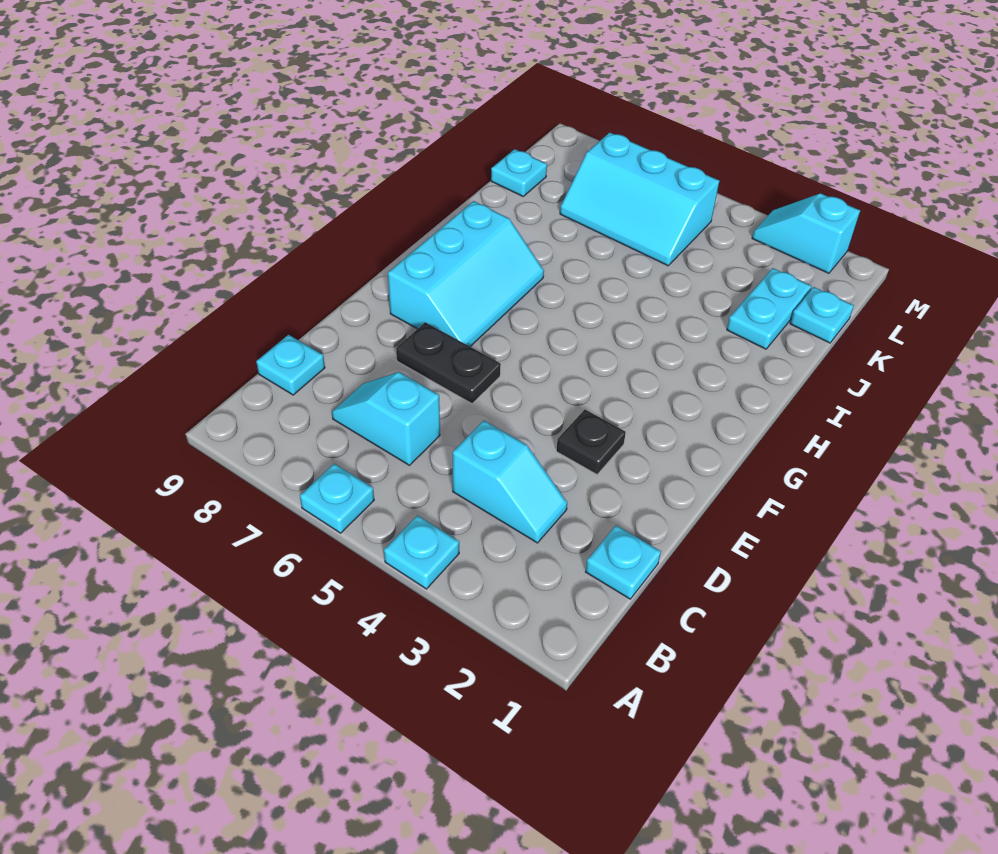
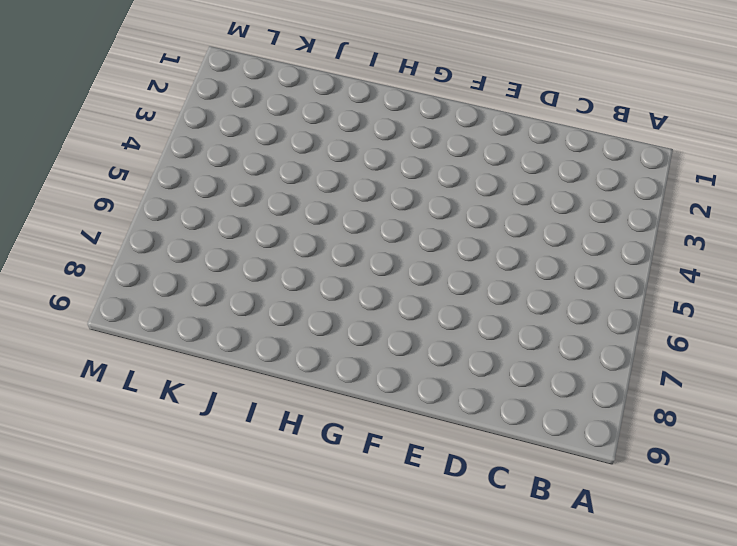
none -> cyan 1x1 plate [384,515,459,589]
none -> cyan 1x1 plate [300,464,374,533]
none -> cyan 1x1 plate [585,525,661,599]

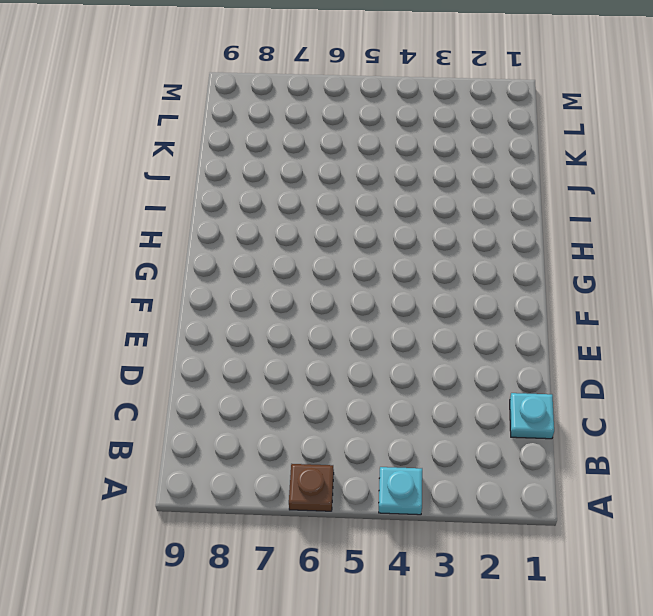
brown 1x1 plate [289,464,334,511] -> cyan 1x1 plate [300,464,374,533]
none -> cyan 1x2 slope [453,421,567,543]
none -> cyan 1x2 slope [332,372,440,465]
none -> cyan 1x1 plate [256,335,325,395]

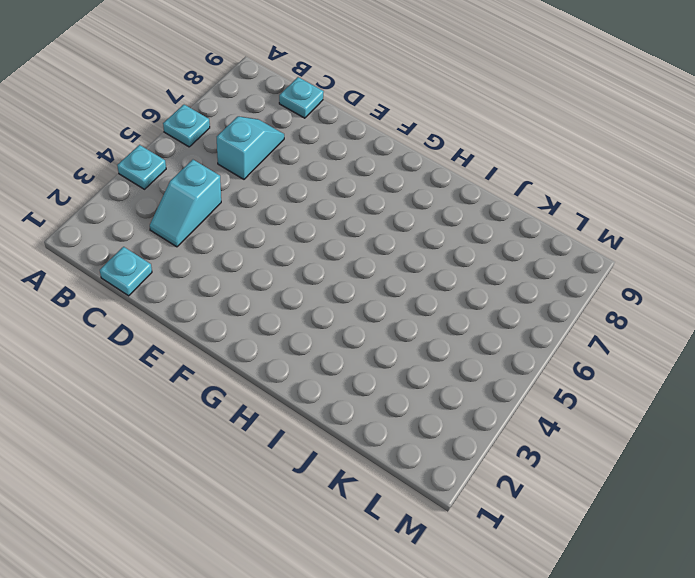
none -> black 1x1 plate [556,410,626,474]
none -> black 1x2 plate [396,322,501,404]
none -> cyan 2x3 slope [388,201,544,347]

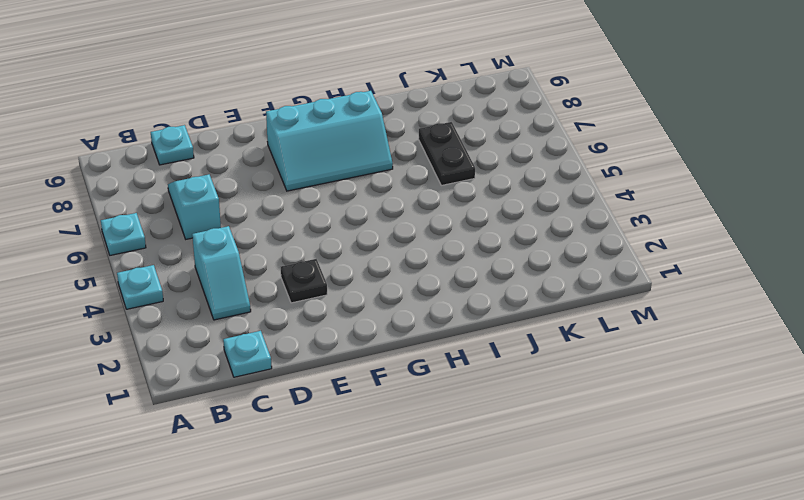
black 1x2 plate [418,122,475,185] -> black 1x2 plate moved to [396,322,501,404]
none -> cyan 1x2 plate [727,268,812,349]
none -> cyan 1x1 plate [790,287,854,343]
none -> cyan 2x3 slope [560,133,719,266]

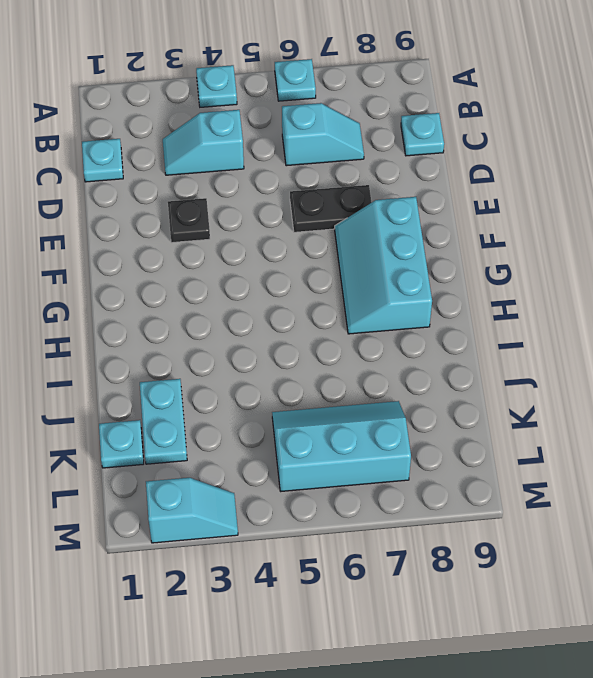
none -> cyan 1x1 plate [491,149,547,196]

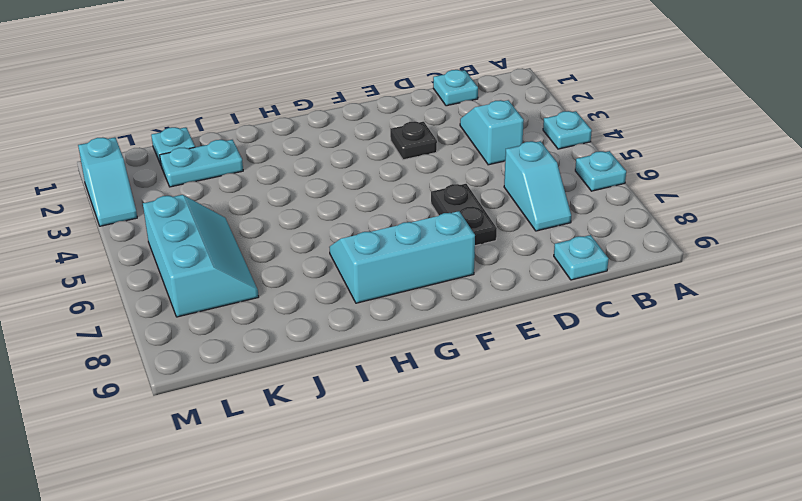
none -> cyan 1x1 plate [491,149,547,196]

